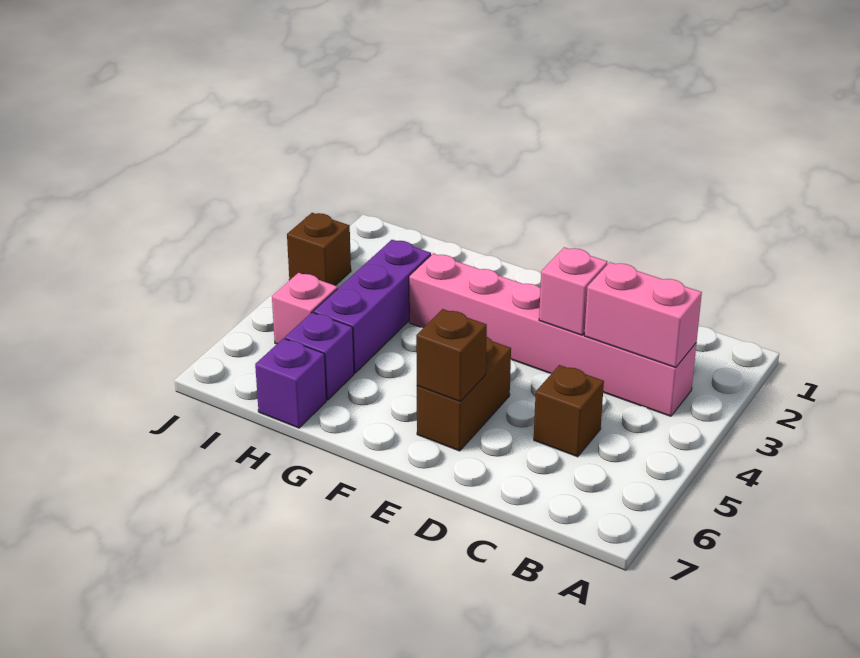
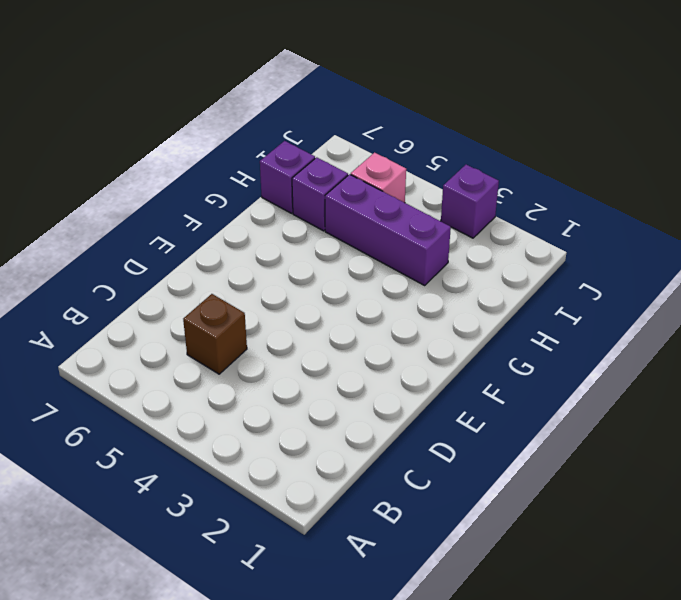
purple 1x1 brick [441,165,499,238] -> brown 1x1 brick [287,213,351,286]
none -> pink 1x6 brick [409,254,696,416]
none -> brown 1x2 brick [417,337,511,451]

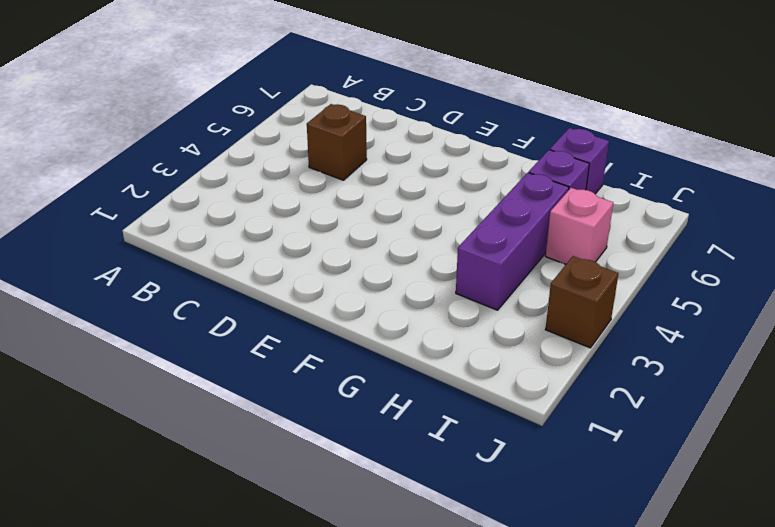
none -> pink 1x6 brick [409,254,696,416]
none -> brown 1x2 brick [417,337,511,451]

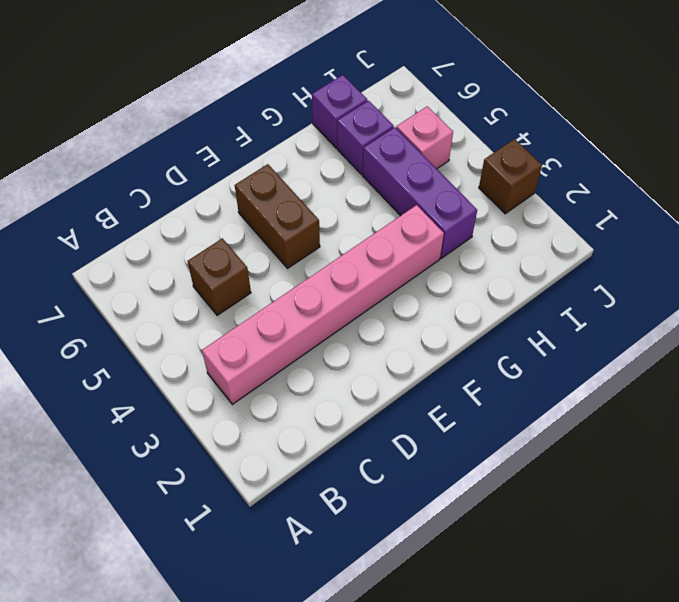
none -> pink 1x2 brick [584,262,702,368]
none -> pink 1x1 brick [539,247,607,335]

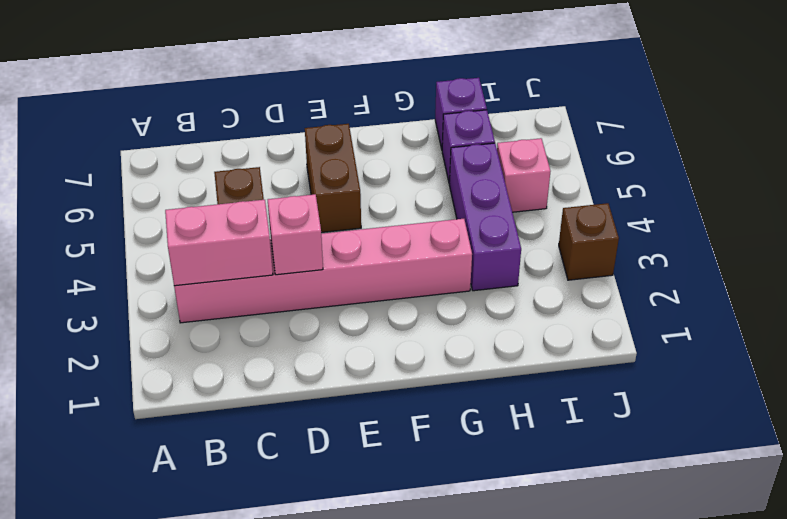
none -> brown 1x1 brick [416,309,487,402]

